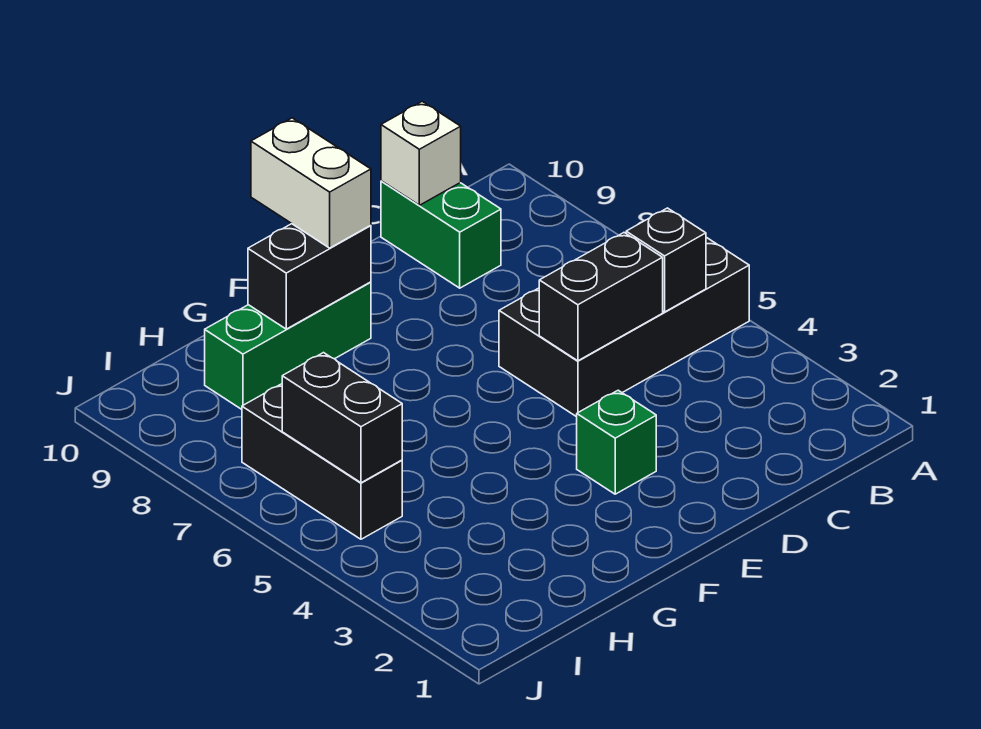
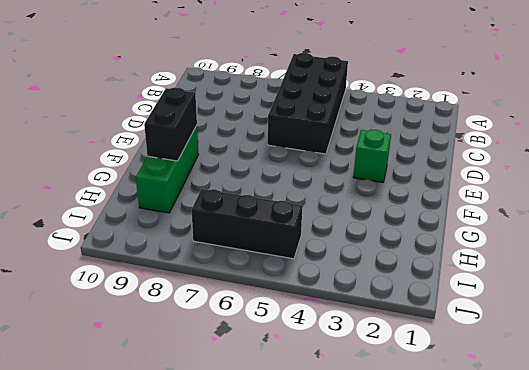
none -> green 1x2 brick [381,181,501,288]
none -> black 1x1 brick [626,208,706,312]

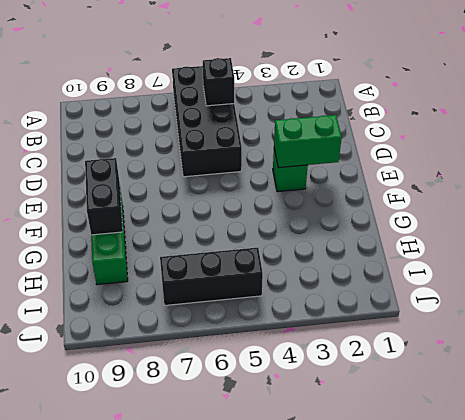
green 1x2 brick [274,115,342,168] -> green 1x2 brick moved to [381,181,501,288]
none -> black 1x2 brick [539,233,663,361]
none -> white 1x1 brick [381,101,461,205]

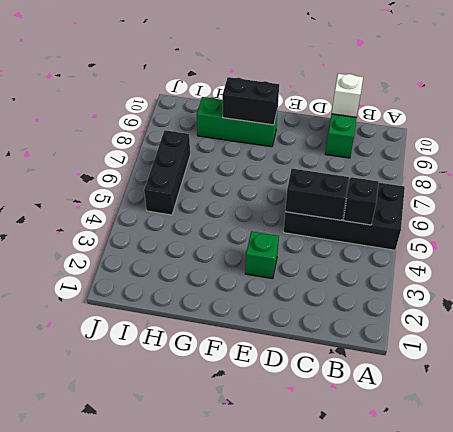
none -> black 1x2 brick [282,353,402,483]
none -> white 1x2 brick [251,118,371,248]

